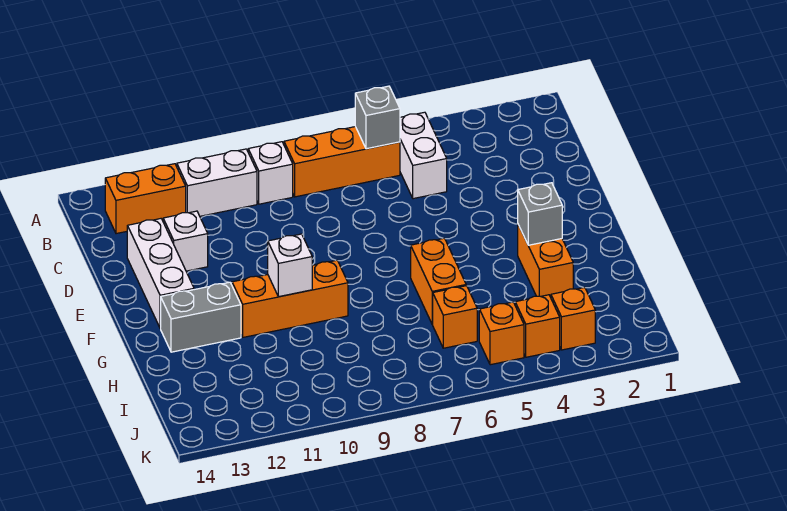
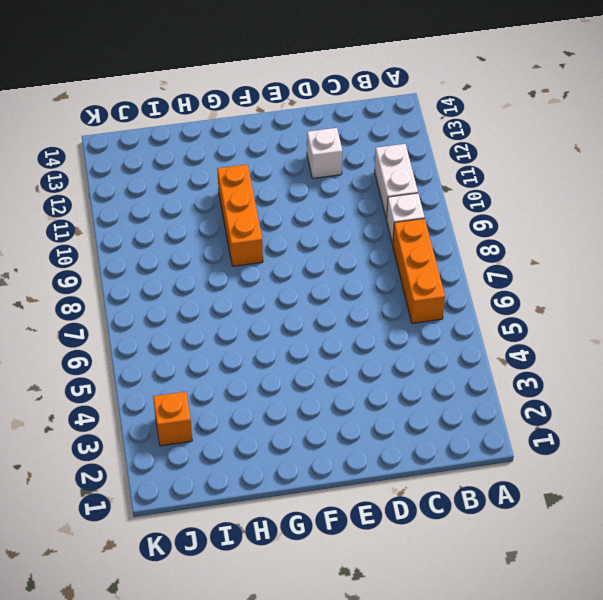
none -> white 1x2 brick [400,112,447,199]
none -> orange 1x2 brick [105,164,186,234]
none -> white 1x3 brick [127,219,194,328]

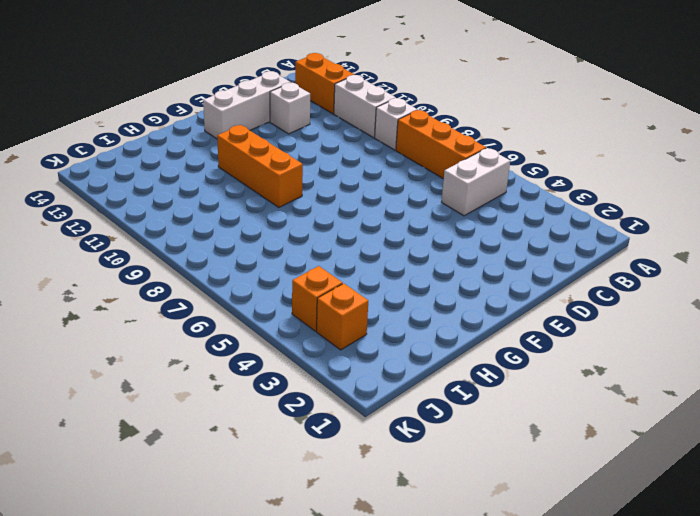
none -> orange 1x2 brick [518,225,573,297]
none -> orange 1x2 brick [411,238,466,324]
none -> grey 1x2 brick [161,282,241,352]

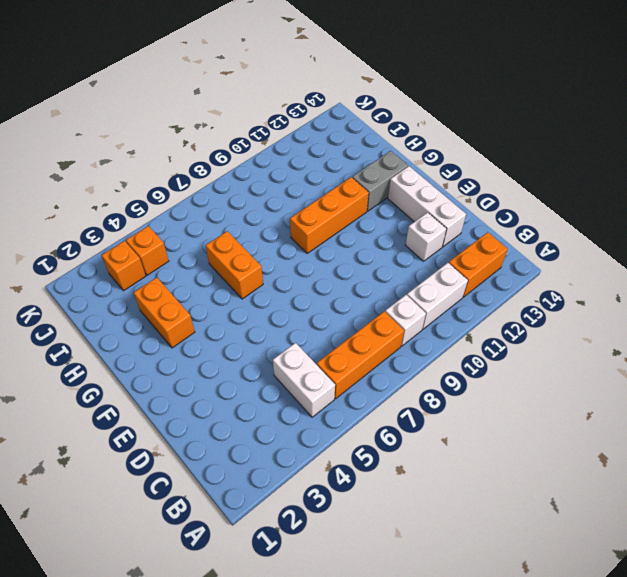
none -> orange 1x1 brick [432,286,477,348]
none -> orange 1x1 brick [479,302,524,365]
none -> grey 1x1 brick [355,86,400,149]

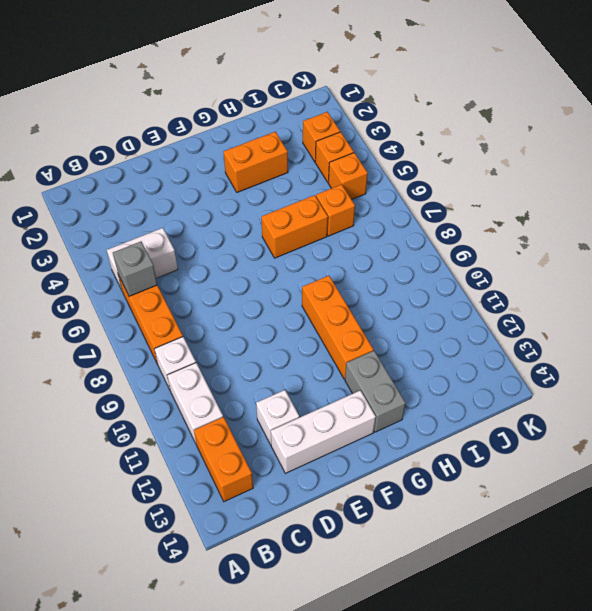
none -> grey 1x1 brick [518,183,562,245]
none -> white 1x1 brick [268,234,312,297]

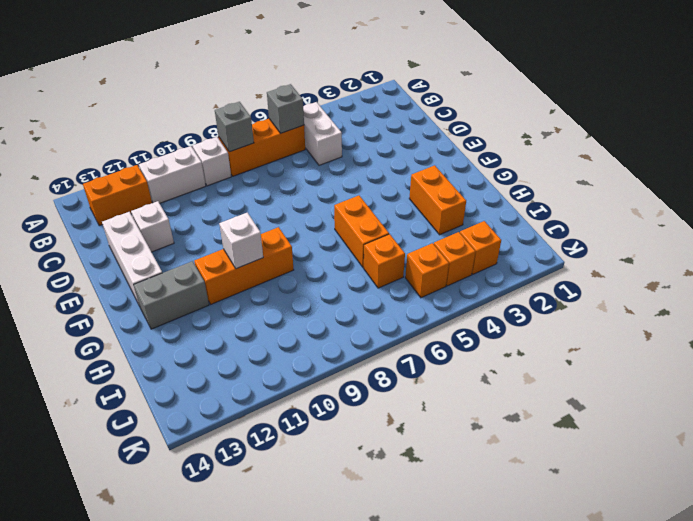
grey 1x1 brick [215,102,254,152] -> grey 1x1 brick moved to [518,183,562,245]

